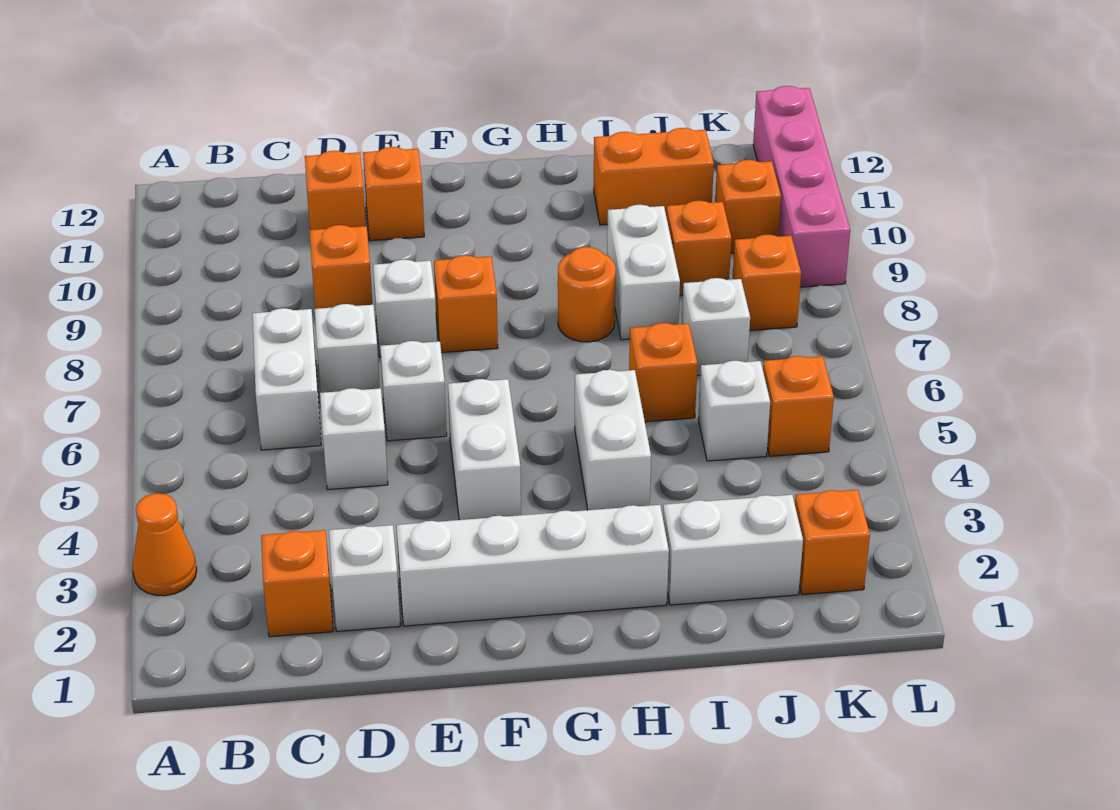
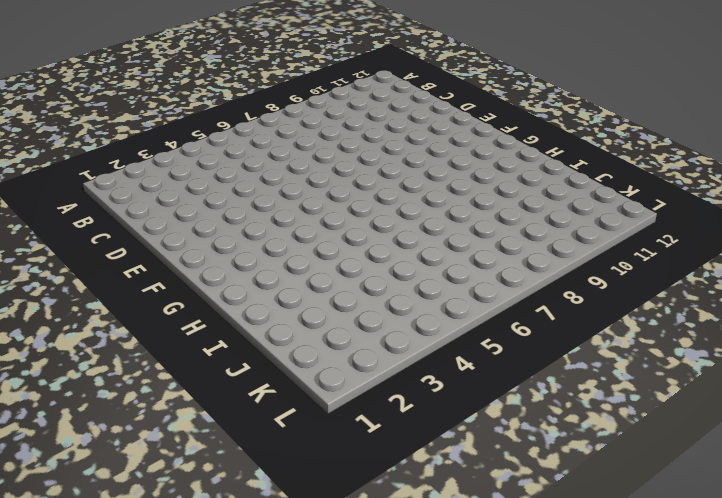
none -> orange 1x1 cone [132,493,197,596]
none -> orange 1x1 brick [261,530,333,637]
none -> white 1x2 brick [252,308,321,450]

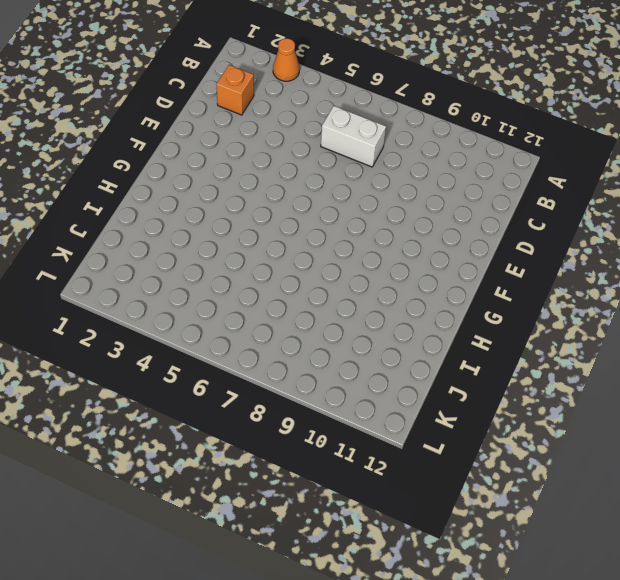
none -> white 1x1 brick [329,525,400,631]
none -> white 1x1 brick [320,388,388,490]
none -> white 1x1 brick [315,304,380,393]

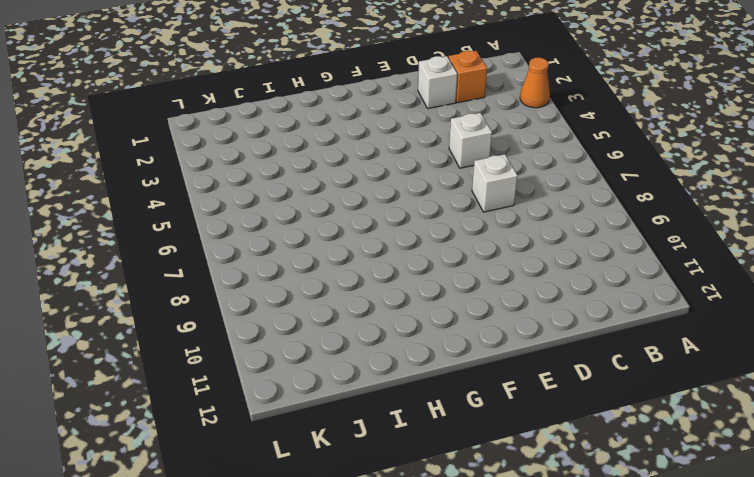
none -> white 1x2 brick [252,308,321,450]
none -> orange 1x1 brick [310,225,373,309]
none -> orange 1x1 brick [305,151,366,230]

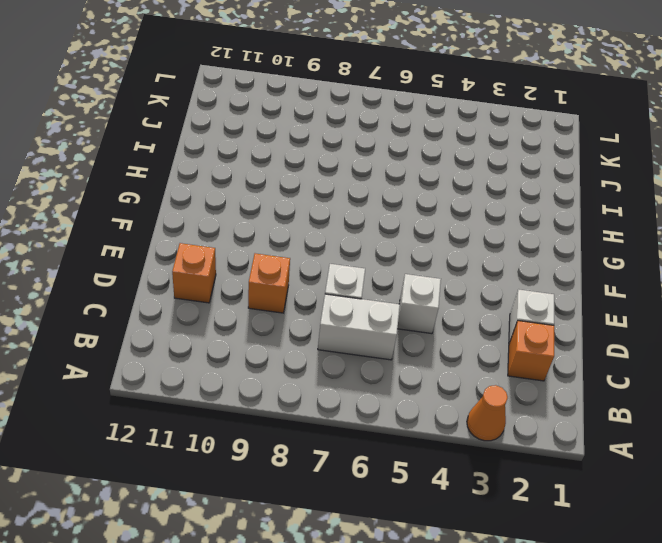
none -> white 1x4 brick [396,505,669,626]
none -> white 1x1 brick [380,341,447,441]
none -> white 1x1 brick [373,260,437,357]

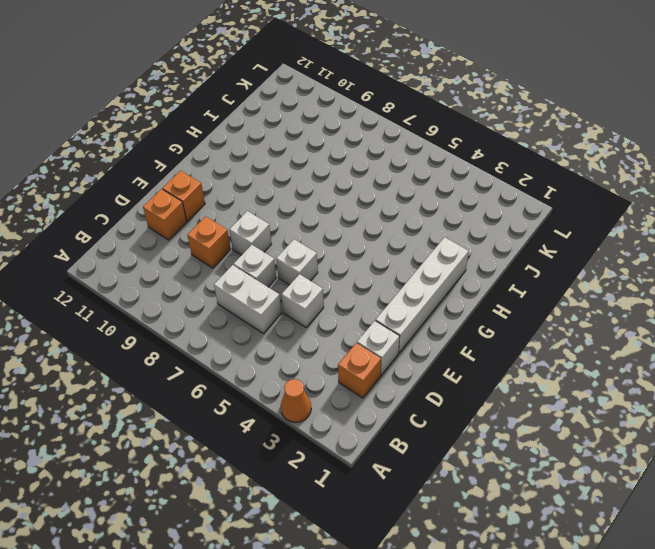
none -> white 1x2 brick [448,379,521,520]
none -> orange 1x1 brick [434,255,498,353]
none -> white 1x2 brick [575,370,651,510]

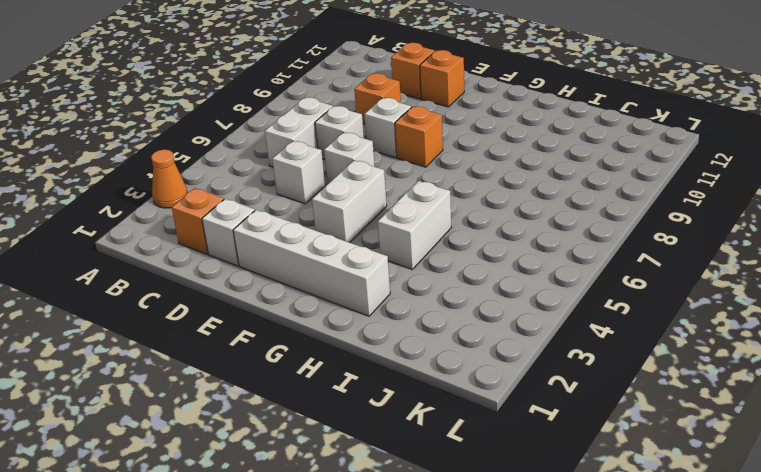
none -> orange 1x1 round brick [558,247,616,342]
none -> white 1x2 brick [663,495,803,605]
none -> orange 1x1 brick [629,323,698,422]

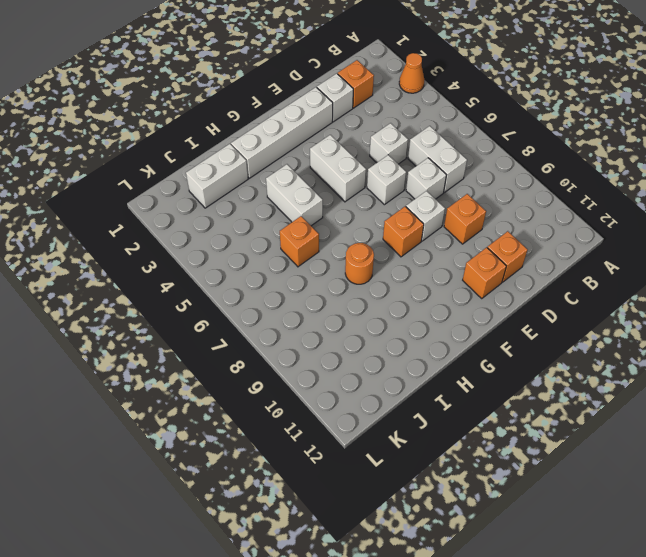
none -> white 1x2 brick [607,205,680,340]
none -> orange 1x2 brick [594,128,714,225]
none -> white 1x1 brick [698,361,770,461]

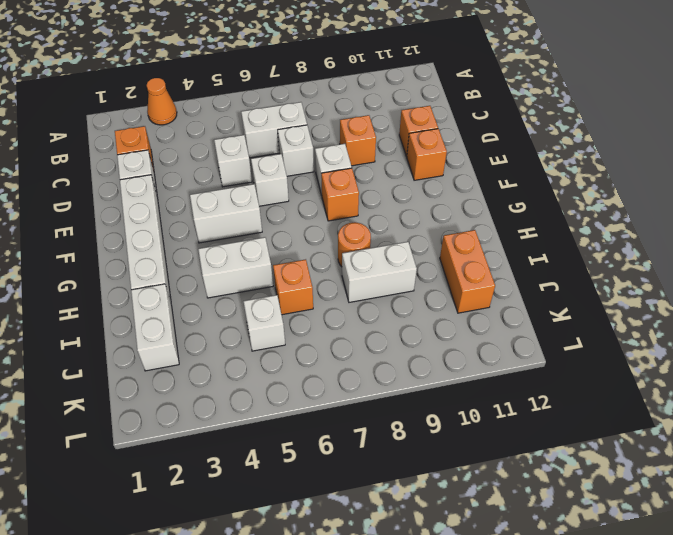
none -> white 1x1 brick [682,278,750,375]
none -> orange 1x1 brick [667,201,731,296]
none -> orange 1x1 brick [795,490,870,595]

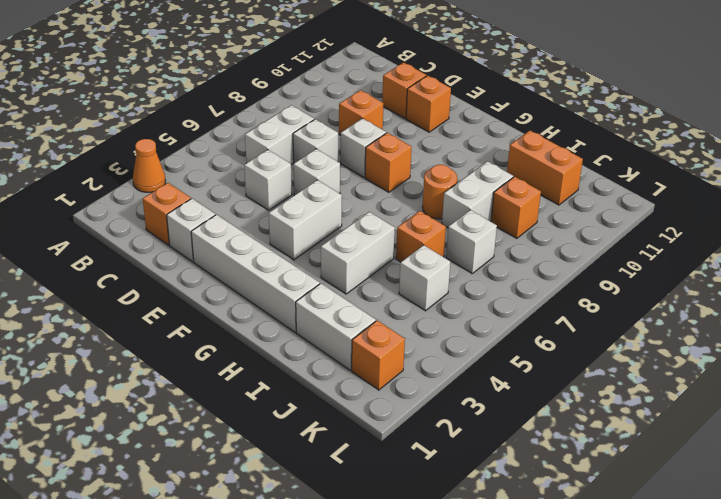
none -> orange 1x1 brick [763,356,834,456]
none -> orange 1x1 brick [733,235,801,330]
none -> orange 1x1 brick [715,160,781,253]

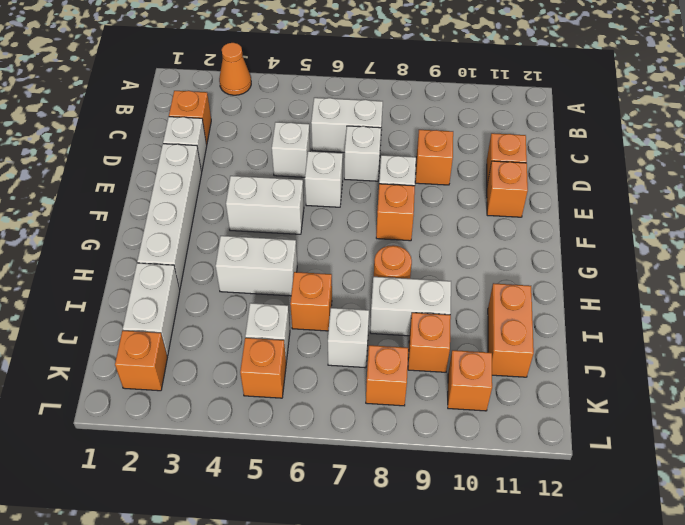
none -> pink 1x4 brick [753,86,850,287]

